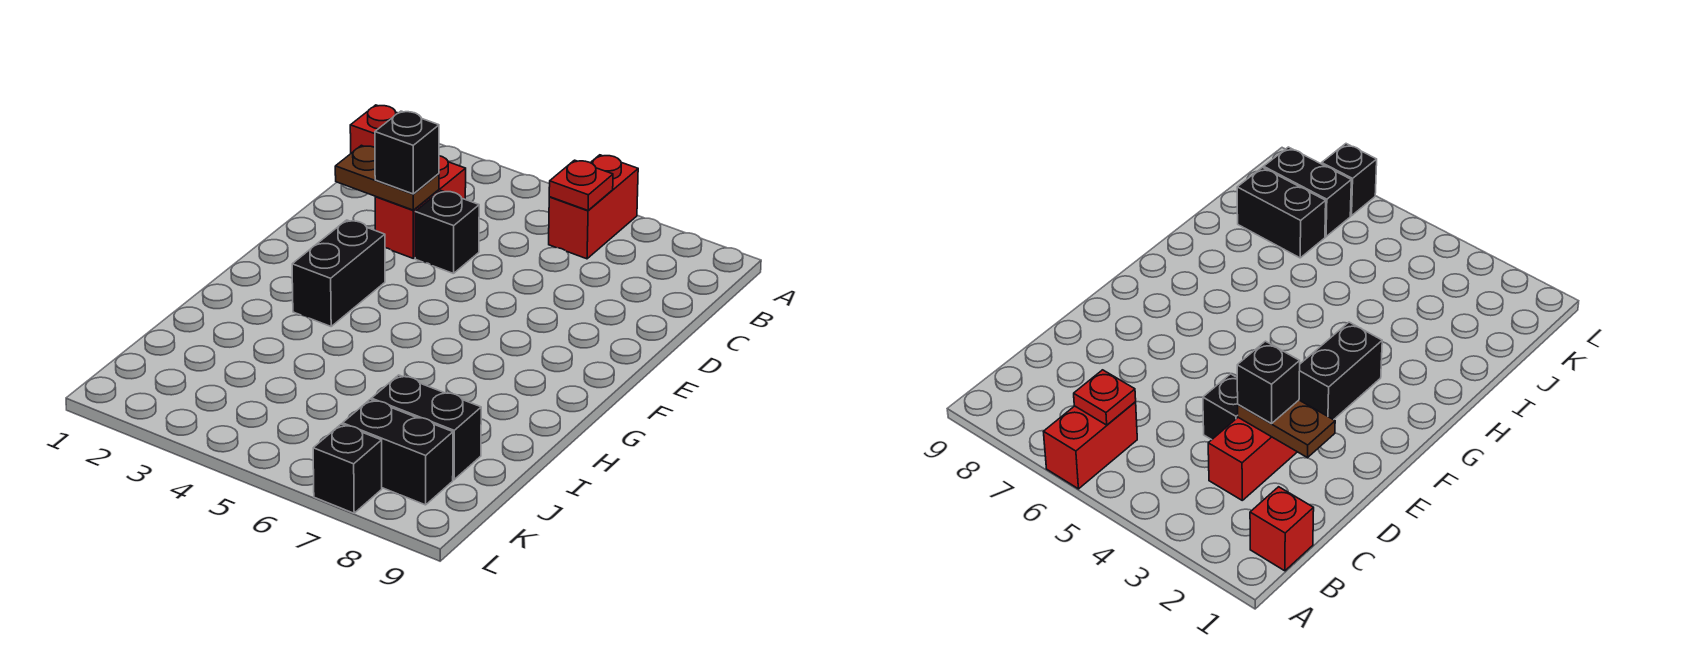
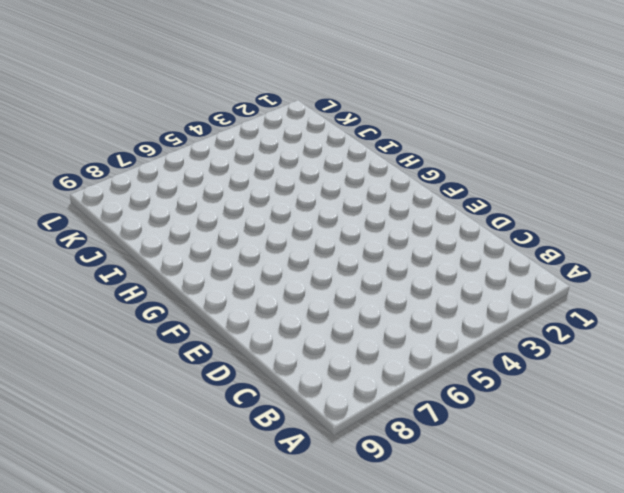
none -> red 1x2 brick [549,155,638,259]
none -> red 1x1 brick [350,105,398,153]

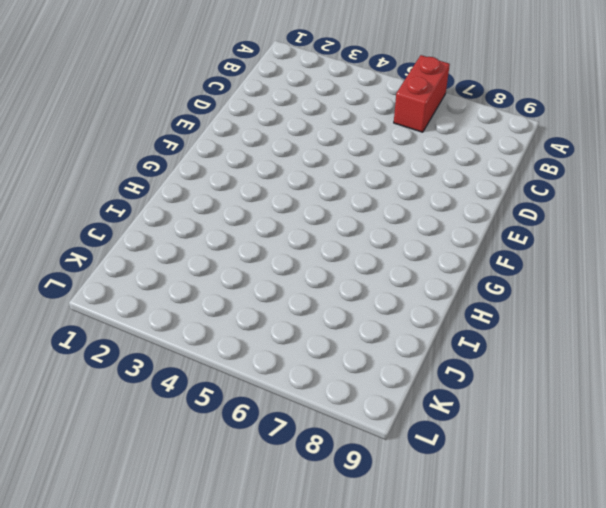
none -> red 1x1 brick [350,105,398,153]
none -> red 1x2 brick [375,156,466,258]

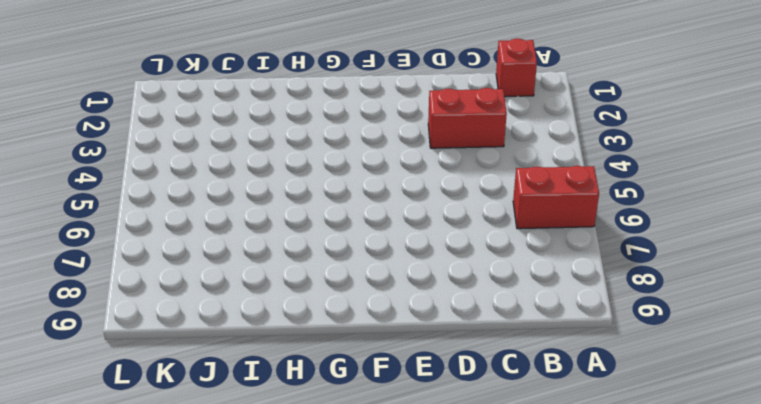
none -> black 1x1 brick [415,191,479,274]
none -> black 1x2 brick [292,220,385,326]

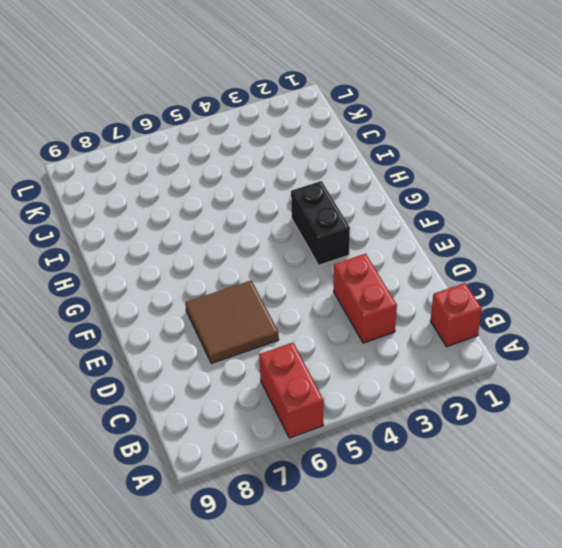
brown 2x2 tile [185,281,279,363] -> none
none -> black 1x1 brick [415,191,479,274]
none -> black 1x2 brick [371,375,481,480]

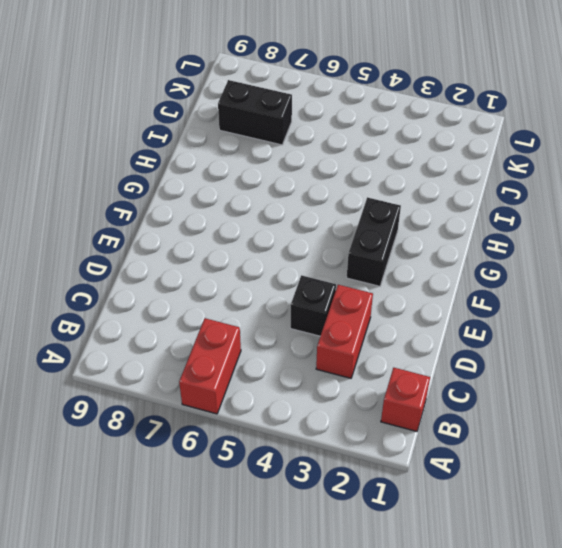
none -> black 1x2 brick [343,400,453,505]
none -> black 1x1 brick [313,424,382,513]

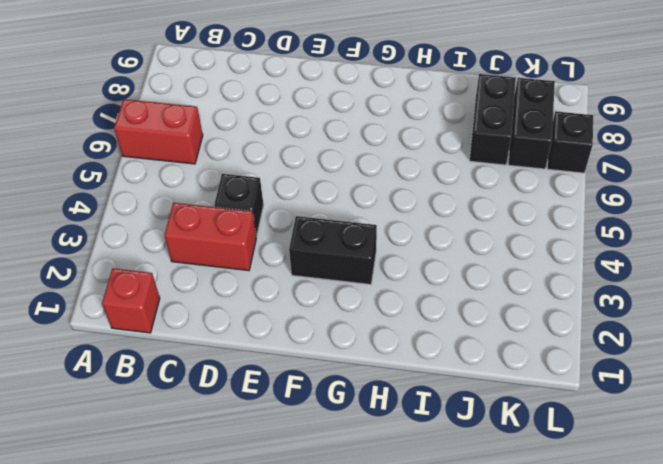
none -> red 1x1 plate [549,160,613,210]
none -> brown 1x2 plate [335,145,439,210]

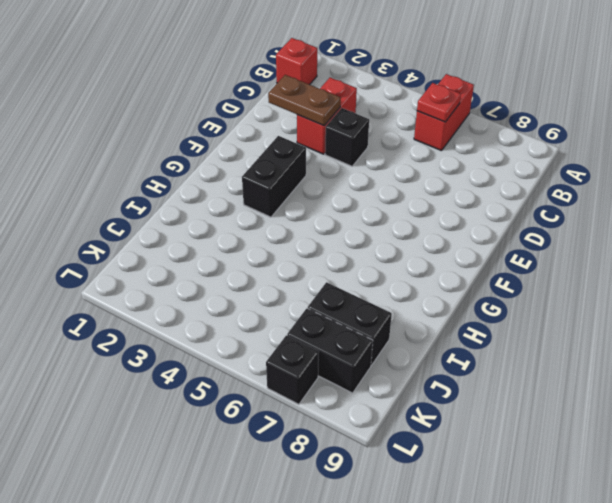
none -> black 1x1 brick [375,111,439,194]

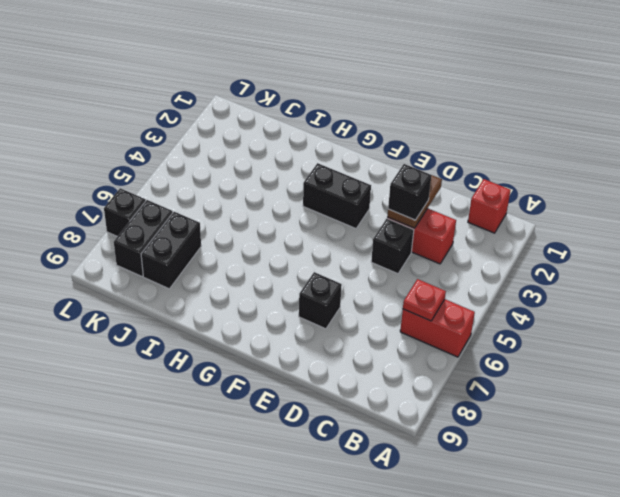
black 1x1 brick [299,272,342,329] -> none

